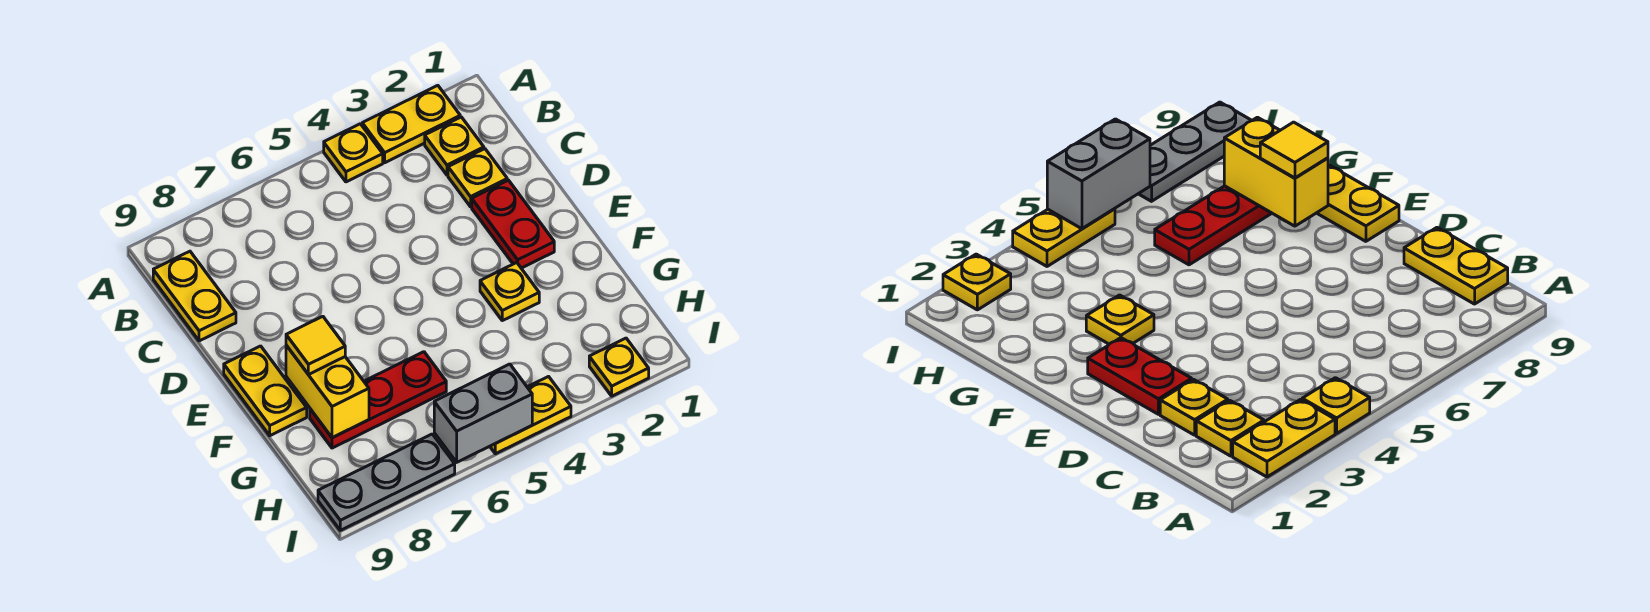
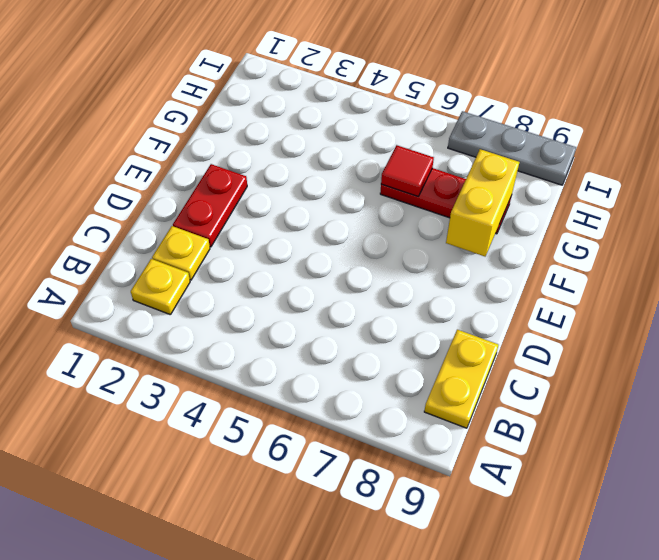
red 1x1 tile [381,145,434,196] -> none
none -> yellow 1x2 plate [362,85,460,163]
none -> yellow 1x1 plate [324,124,383,182]
none -> yellow 1x2 plate [224,346,307,436]

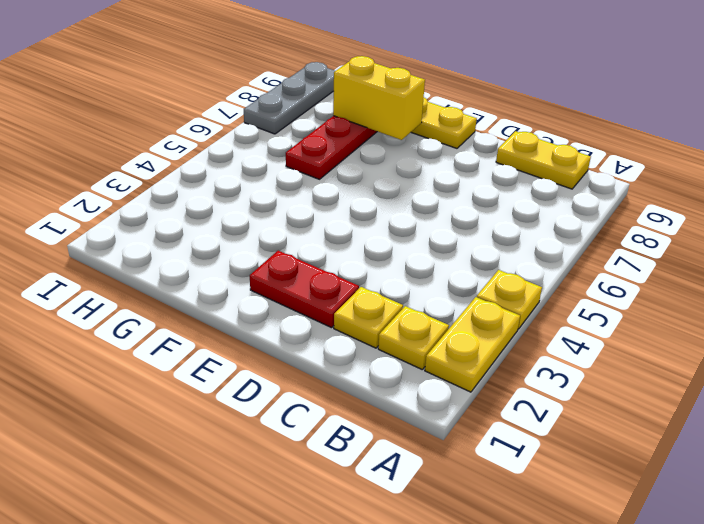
none -> yellow 1x1 plate [480,263,539,321]
none -> yellow 1x1 plate [589,338,649,396]
none -> yellow 1x2 plate [490,377,571,454]

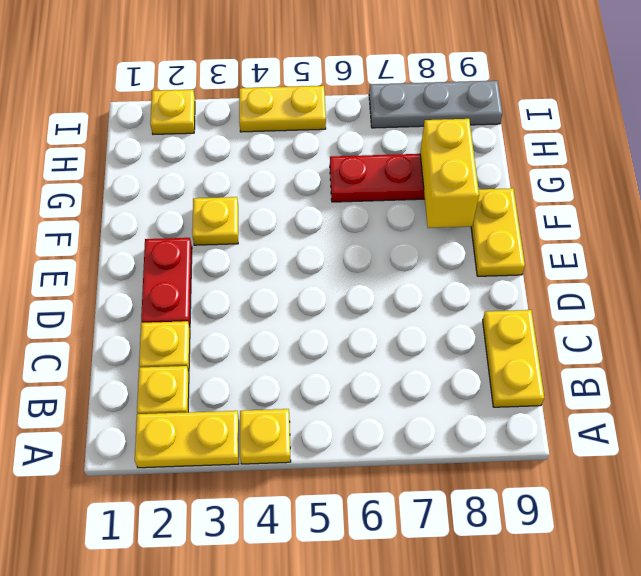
none -> grey 1x2 brick [434,364,532,462]
none -> yellow 1x1 tile [286,316,345,374]

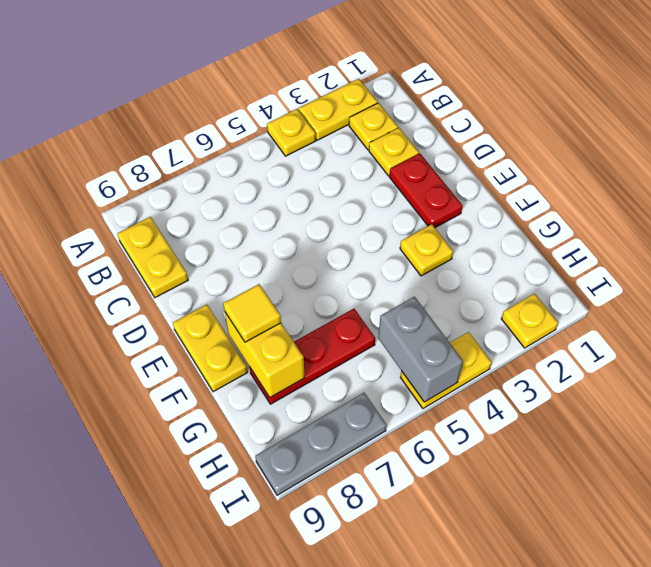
grey 1x2 brick [378,297,463,402] -> grey 1x2 brick turned to [434,364,532,462]

